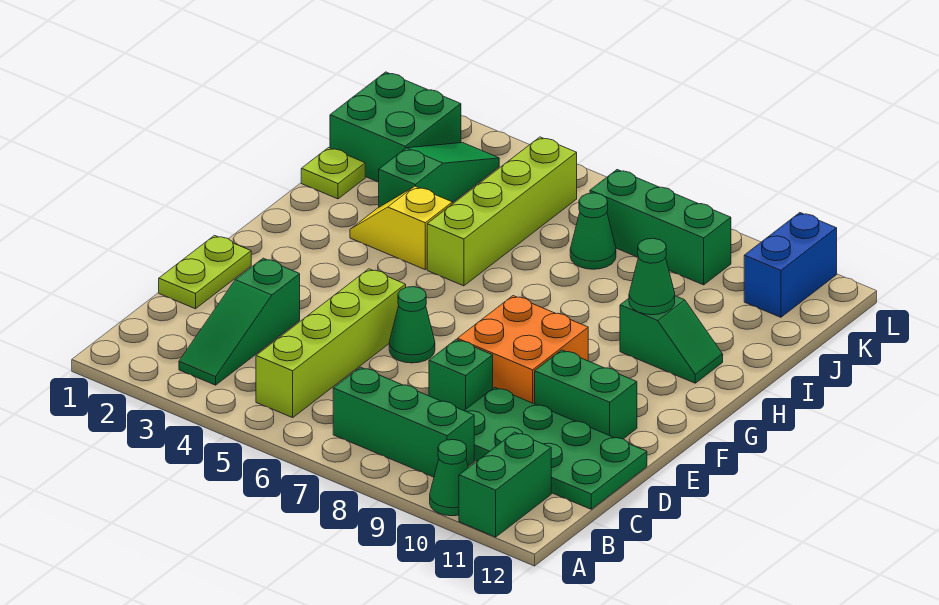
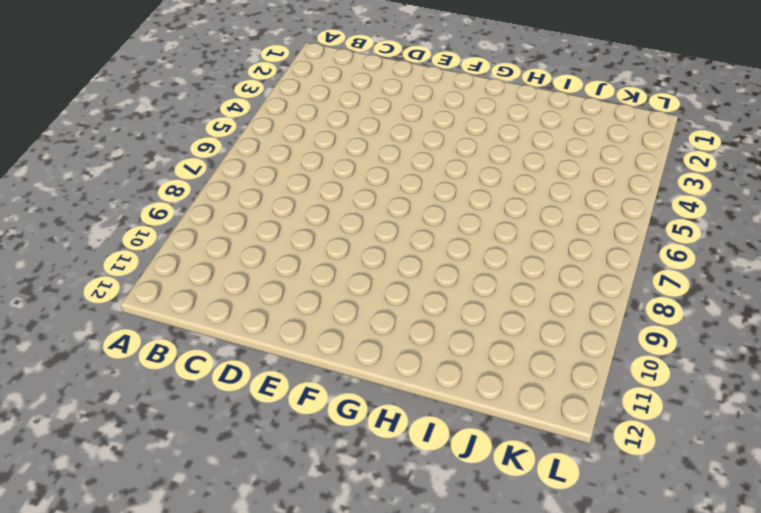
none -> green 1x1 cone [430,440,468,516]
none -> green 1x2 brick [459,432,551,537]
none -> green 1x3 slope [179,258,300,385]

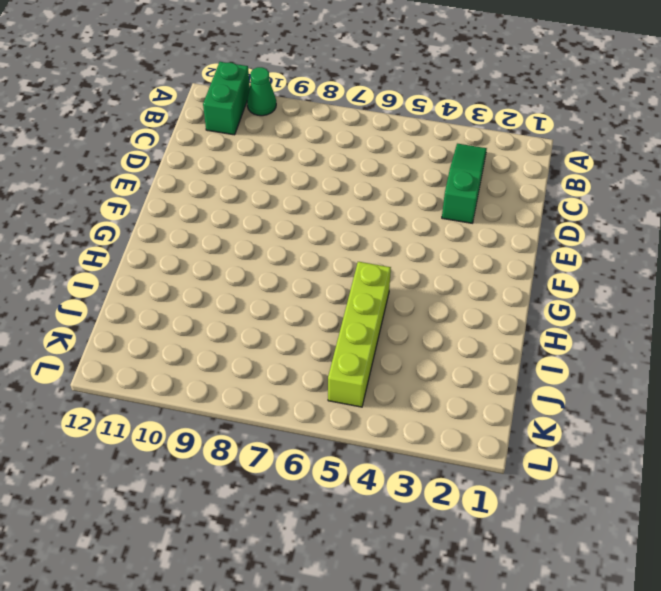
none -> lime 1x4 brick [256,269,406,418]
none -> green 1x3 brick [333,367,474,477]
none -> green 2x4 plate [464,387,647,509]

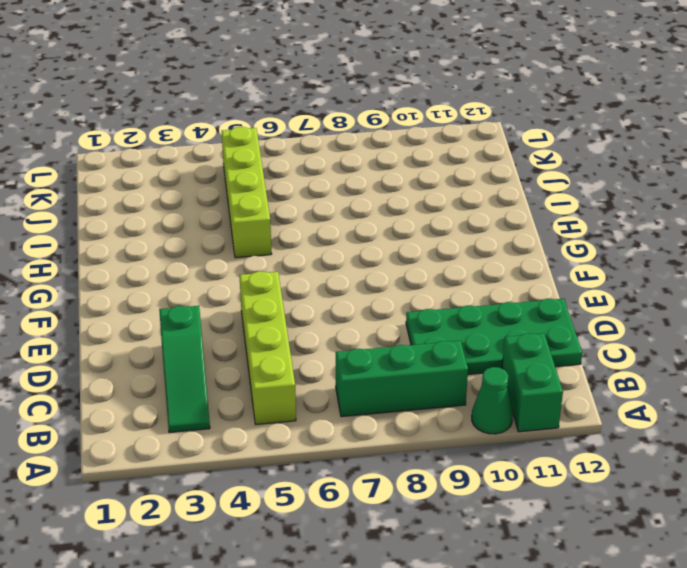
none -> lime 1x2 plate [159,235,251,309]
none -> green 1x1 brick [429,340,493,411]
none -> green 1x1 cone [389,287,435,363]

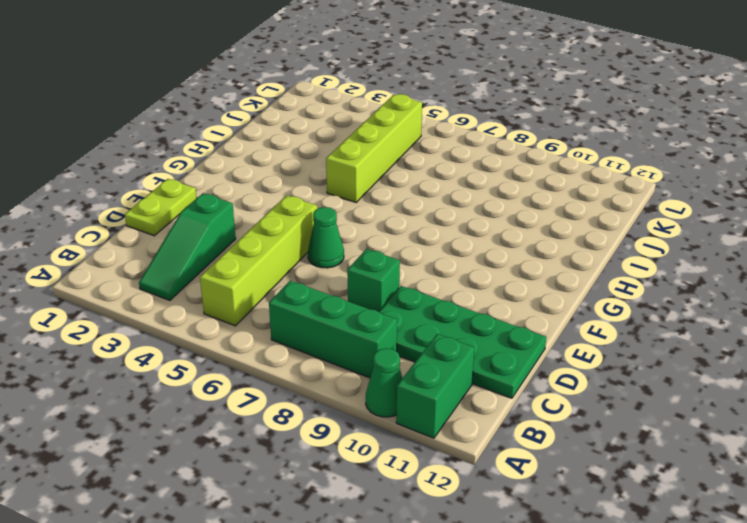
none -> orange 2x2 brick [457,296,588,404]
none -> green 1x2 brick [535,350,637,439]
none -> yellow 1x2 slope [350,186,452,269]

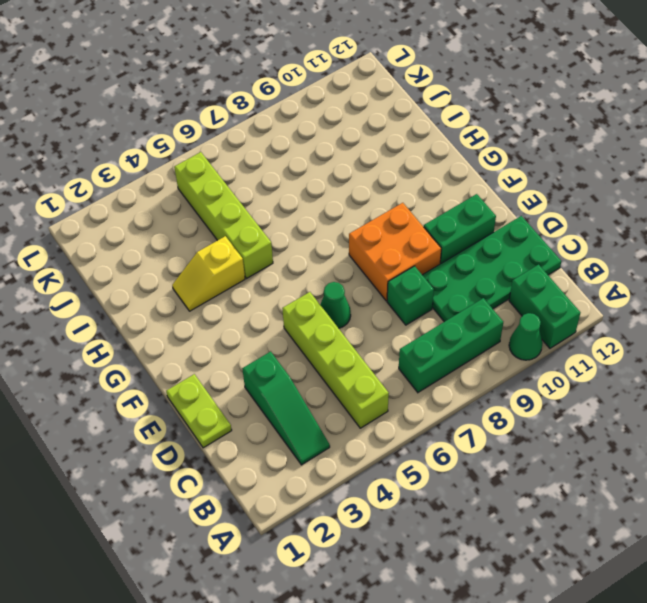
none -> green 1x2 slope [620,296,723,383]
none -> lime 1x1 plate [301,148,365,199]
none -> green 1x3 slope [379,143,499,207]

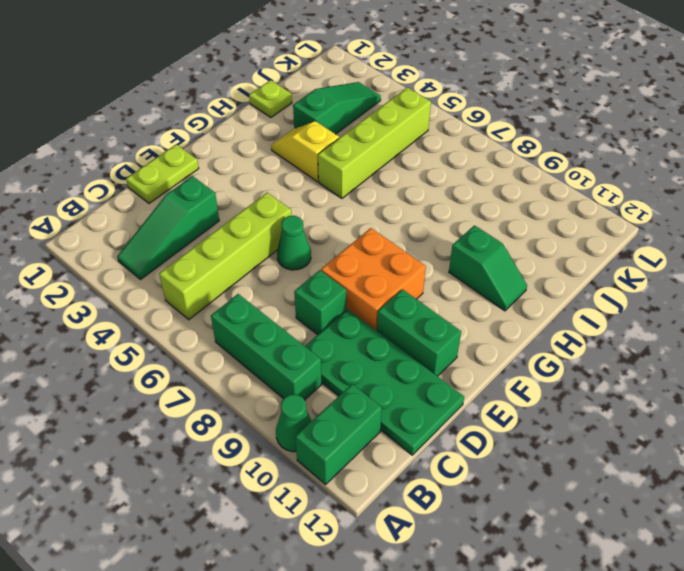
none -> green 2x2 brick [330,72,461,182]
none -> green 1x1 cone [570,193,616,269]
none -> green 1x3 brick [590,170,731,285]

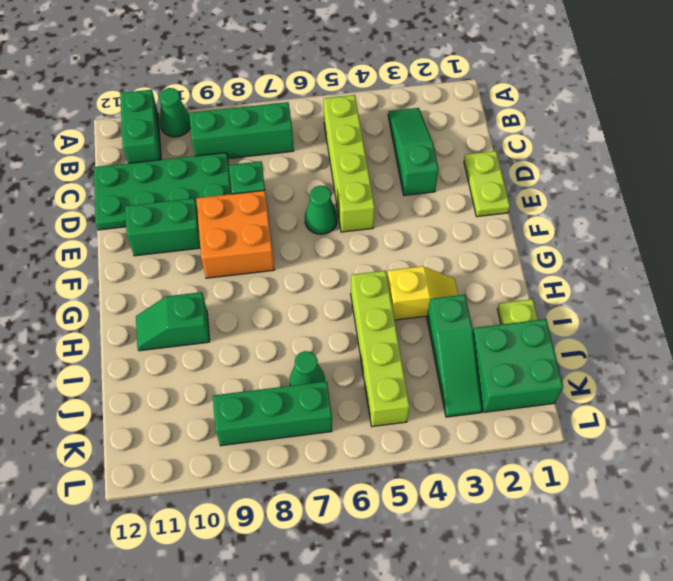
none -> blue 1x2 brick [744,213,837,317]
none -> green 1x1 cone [629,238,675,315]

